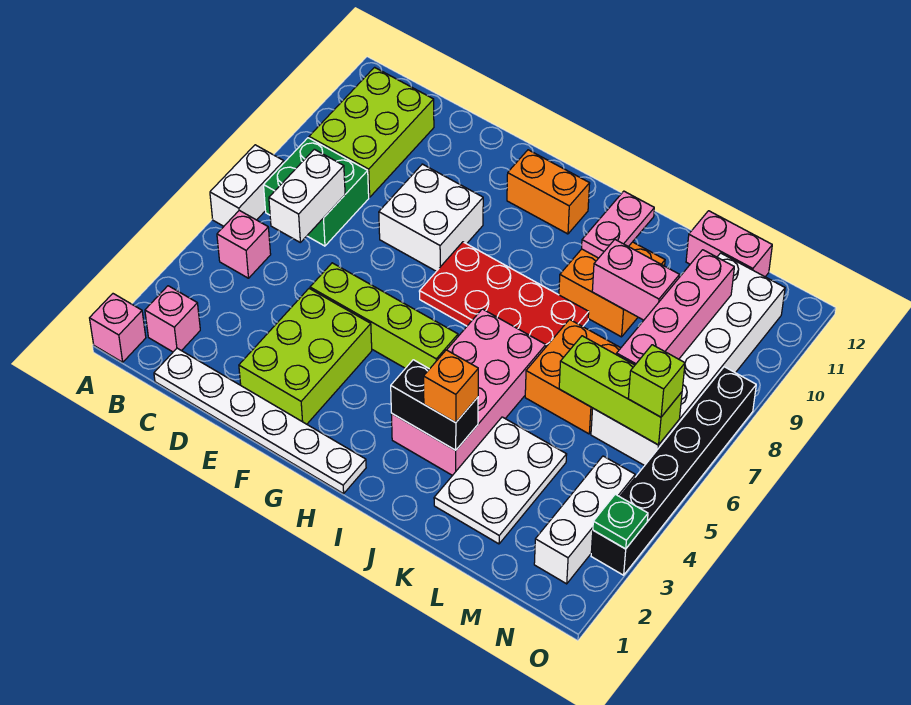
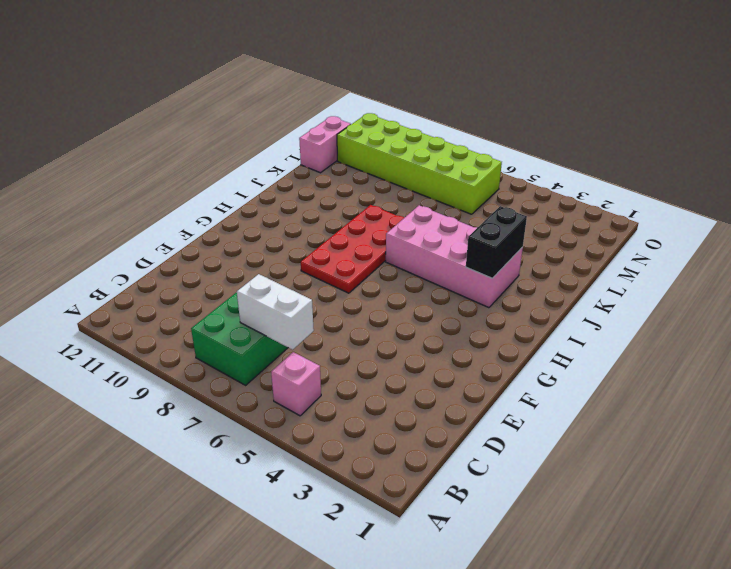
lime 2x6 brick [337,113,502,214] -> white 2x6 brick [591,253,785,466]
none -> pink 1x1 brick [90,294,146,362]
none -> white 1x2 brick [210,145,284,226]
none -> pink 1x1 brick [145,286,200,352]

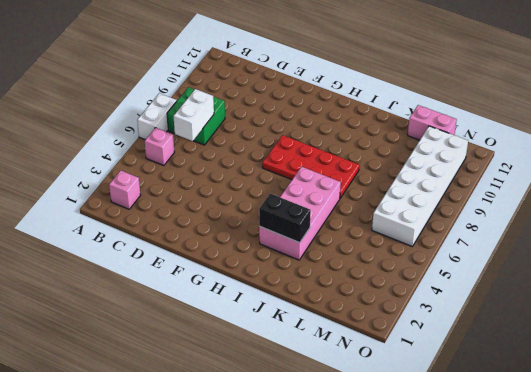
none -> pink 1x1 brick [90,294,146,362]
none -> lime 2x3 brick [309,67,434,197]
none -> white 1x6 plate [154,348,366,494]

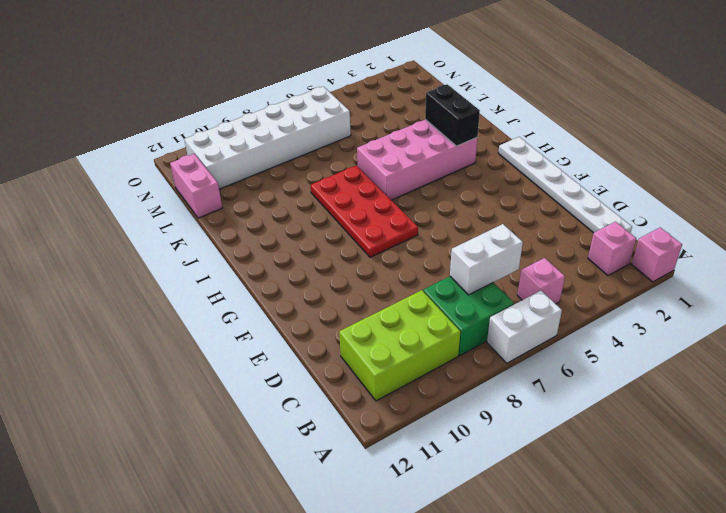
none -> lime 2x3 brick [239,289,372,424]
none -> lime 1x4 brick [310,263,458,369]
none -> white 2x2 brick [379,164,483,271]

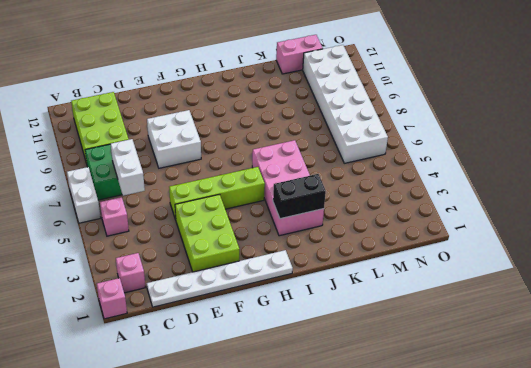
none -> red 2x4 plate [419,242,589,346]
none -> orange 1x2 brick [507,150,590,234]
none -> orange 2x2 brick [559,242,665,337]

